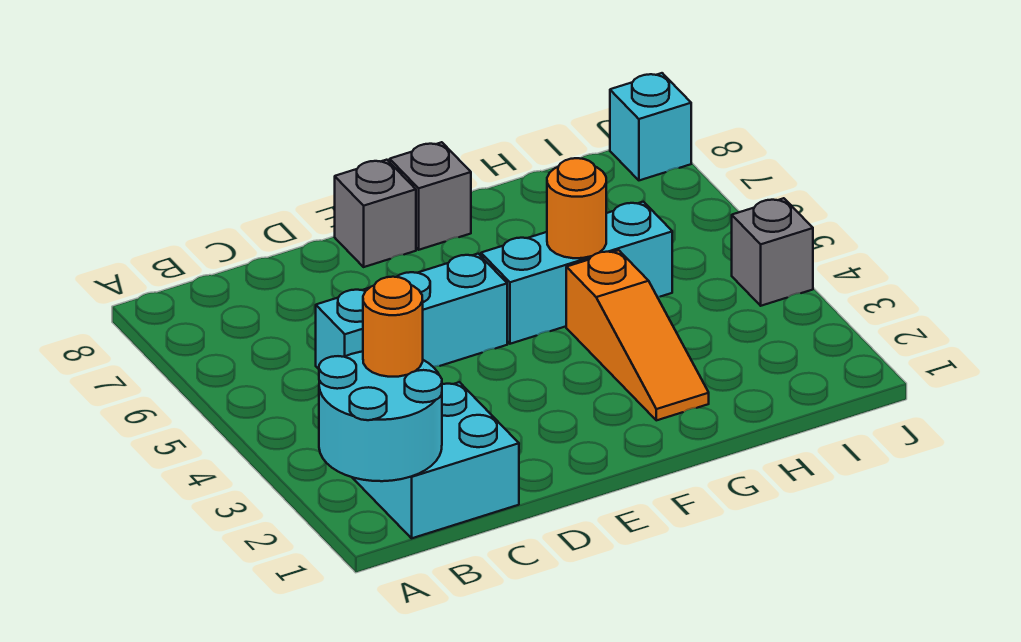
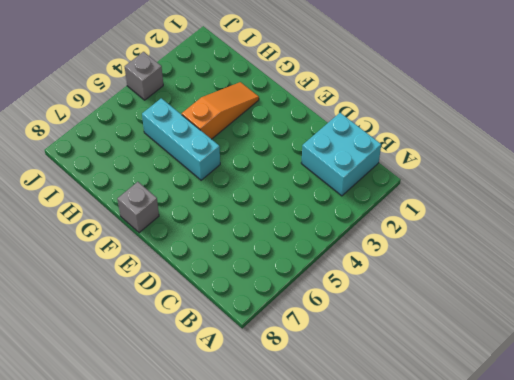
none -> cyan 1x3 brick [316,254,507,369]
none -> grey 1x1 brick [335,160,416,267]

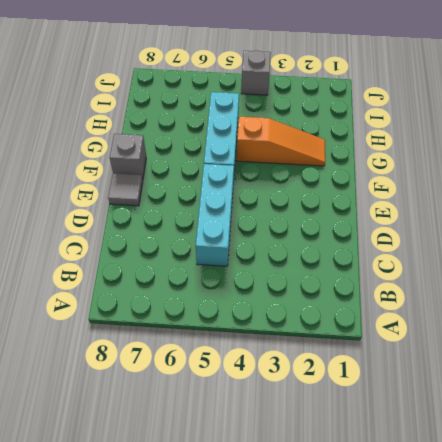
grey 1x1 tile [108,173,143,206] -> grey 1x1 brick [335,160,416,267]
none -> cyan 2x2 brick [352,382,519,538]
none -> cyan 1x1 brick [610,73,691,180]

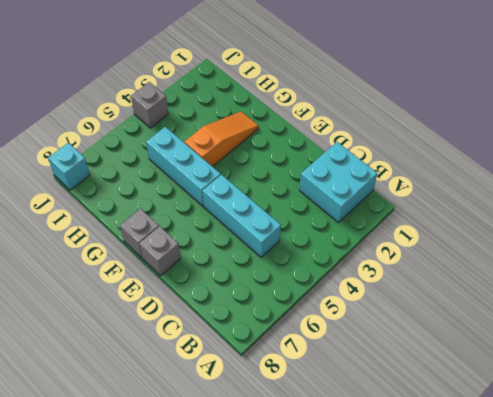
none -> cyan 2x2 round brick [319,352,442,481]
none -> orange 1x1 round brick [547,158,606,258]

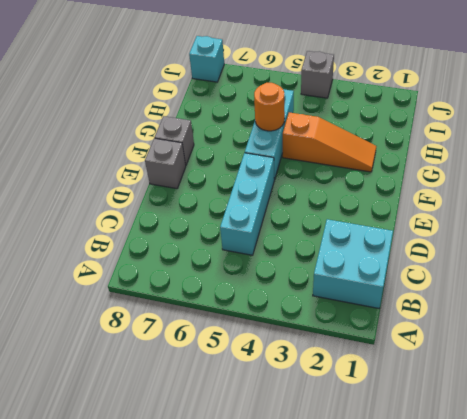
none -> cyan 2x2 round brick [319,352,442,481]
none -> orange 1x1 round brick [363,277,423,377]

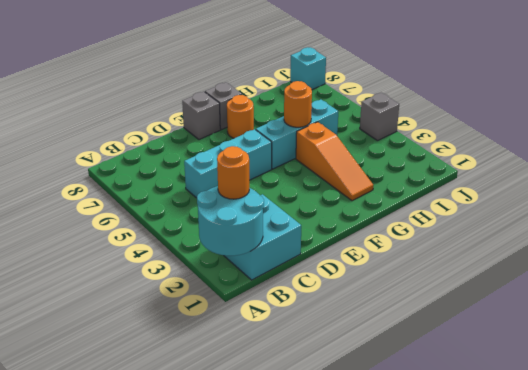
orange 1x1 round brick [227,95,254,138] -> none

